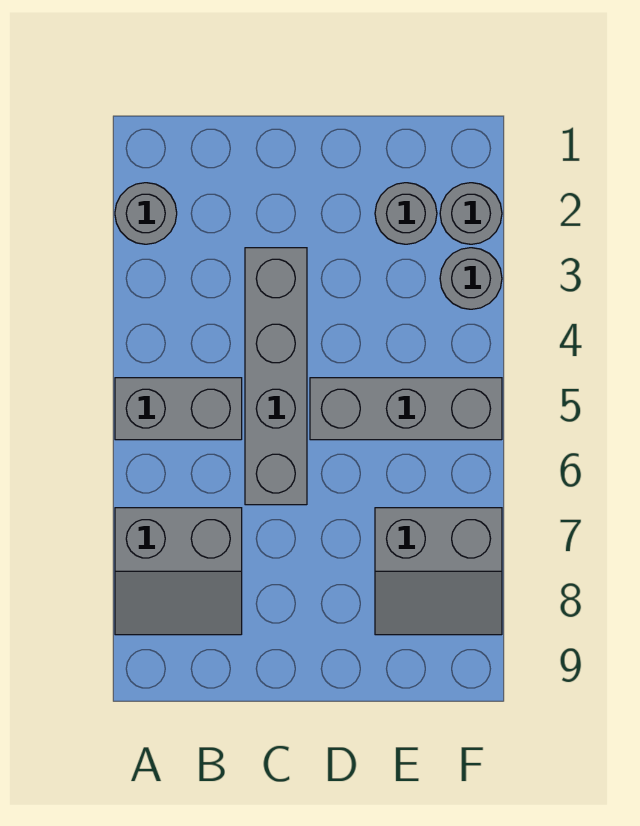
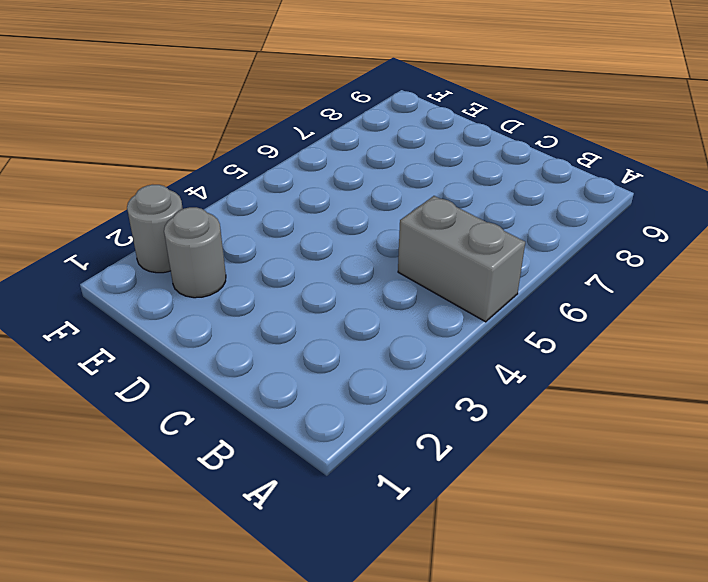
none -> grey 1x1 round brick [115,183,177,244]
none -> grey 2x2 slope [115,508,242,635]

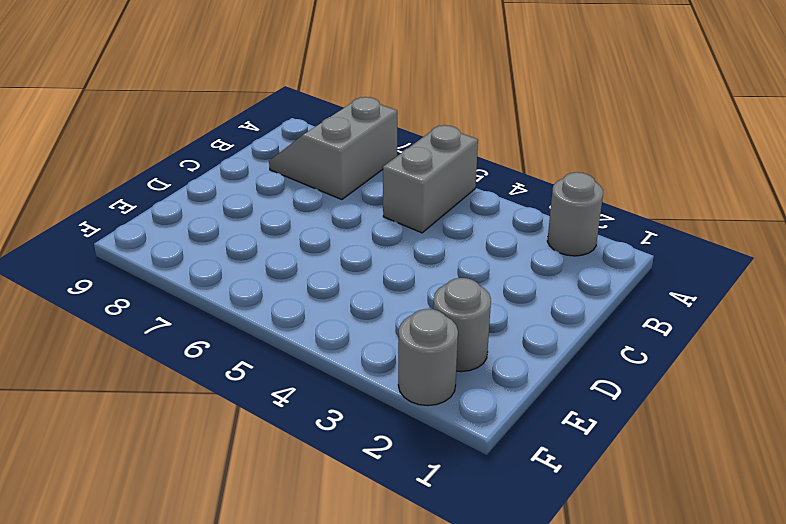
none -> grey 1x4 brick [245,248,307,505]
none -> grey 1x3 brick [310,378,502,440]

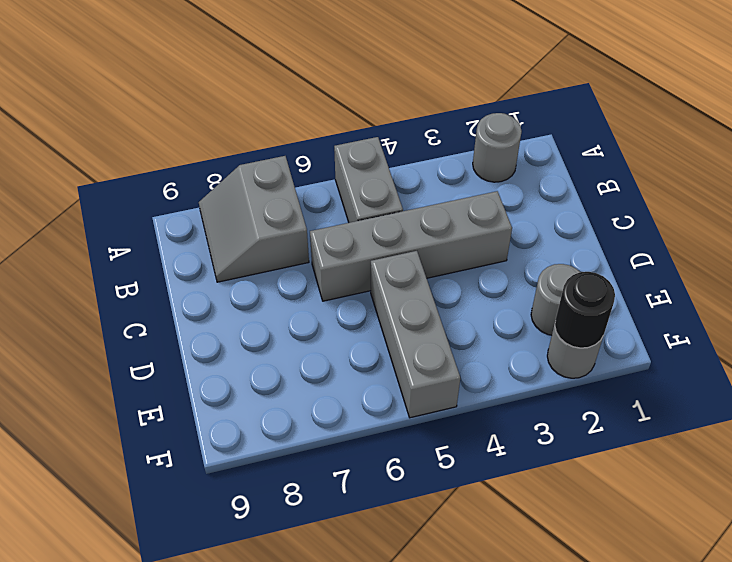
black 1x1 round brick [555,272,615,348] -> none
none -> grey 2x2 slope [375,508,502,635]
none -> grey 1x1 round brick [440,248,502,309]

